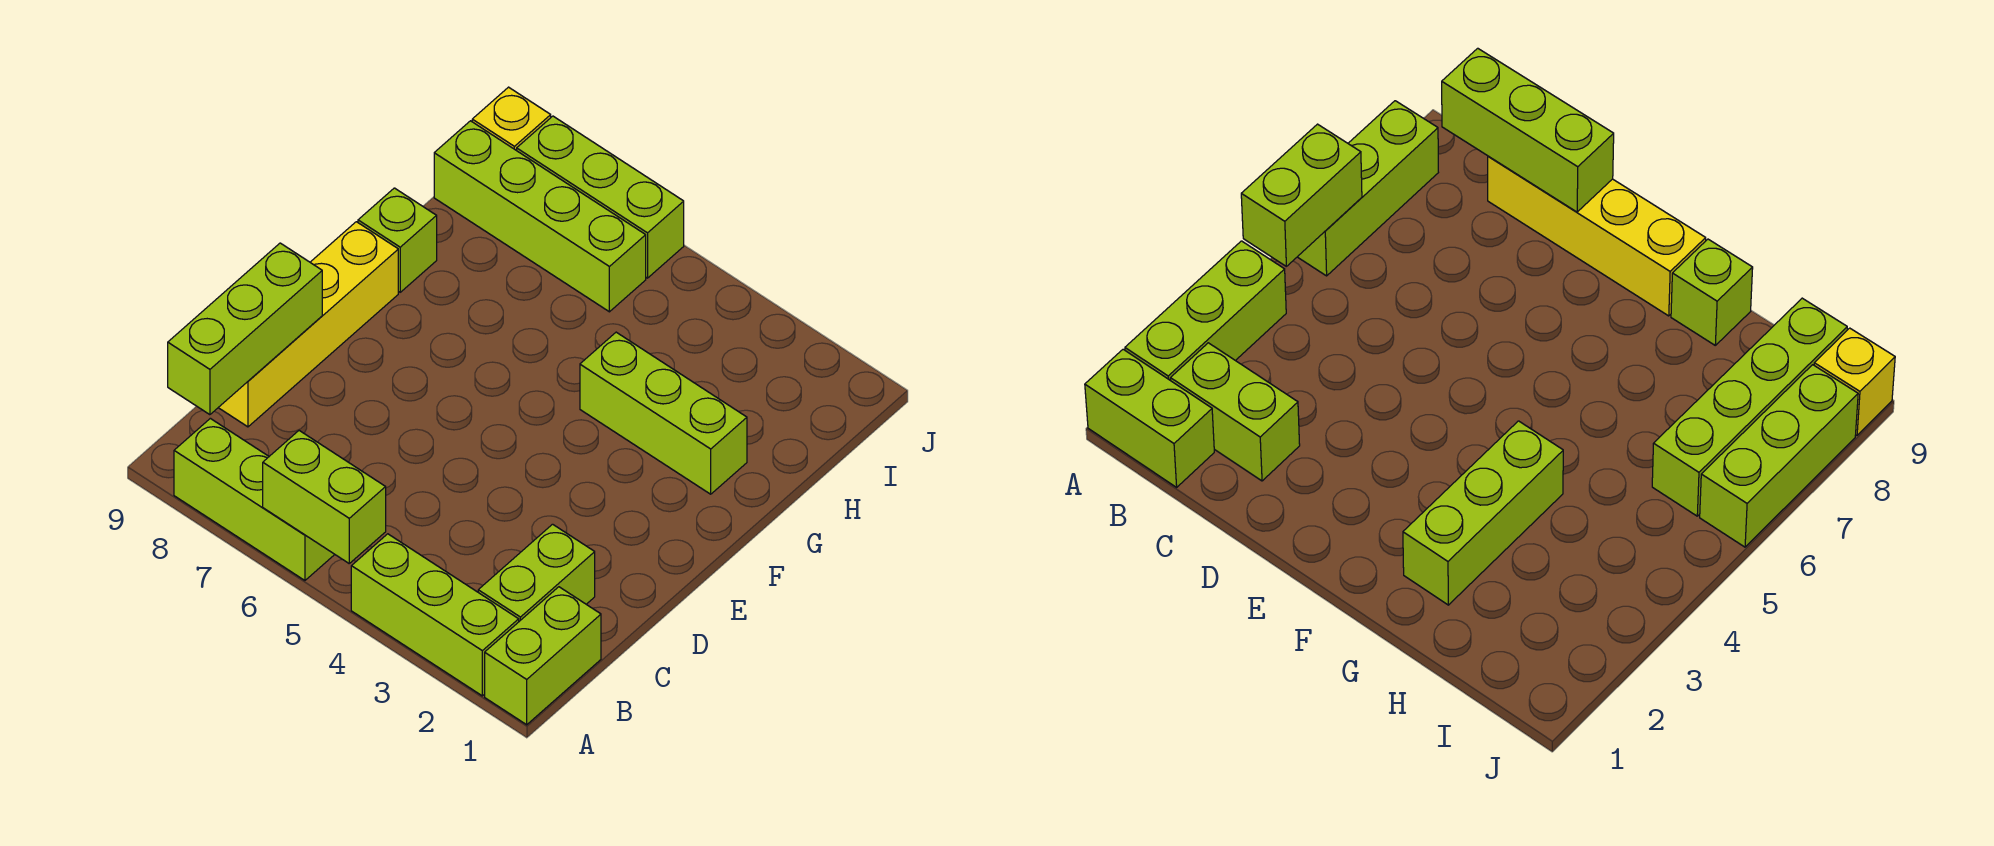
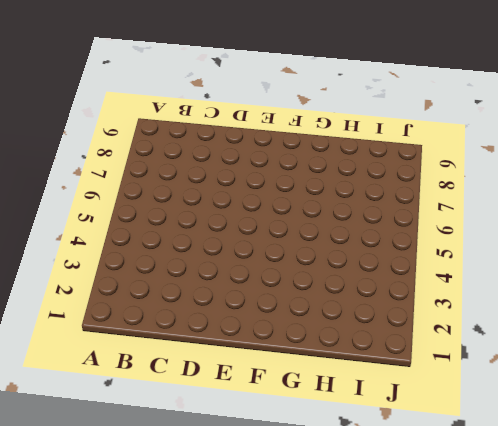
none -> lime 1x2 brick [485,587,601,725]
none -> lime 1x3 brick [351,534,519,696]
none -> lime 1x3 brick [174,418,335,580]

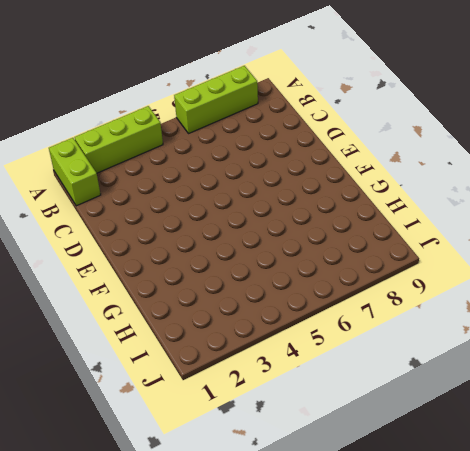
none -> lime 1x2 brick [478,524,595,621]
none -> yellow 1x4 brick [218,222,398,427]
none -> lime 1x3 brick [580,332,747,494]

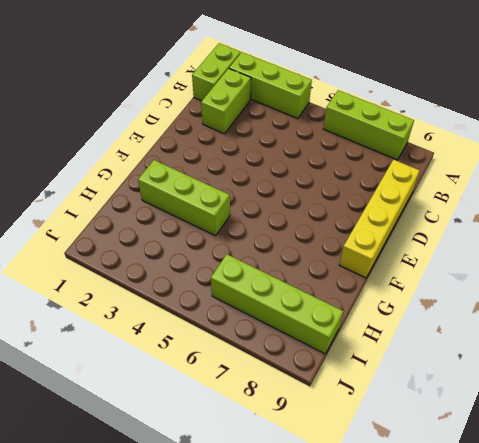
none -> lime 1x1 brick [358,188,437,292]
none -> lime 1x3 brick [517,116,684,278]
none -> yellow 1x1 brick [472,87,551,151]

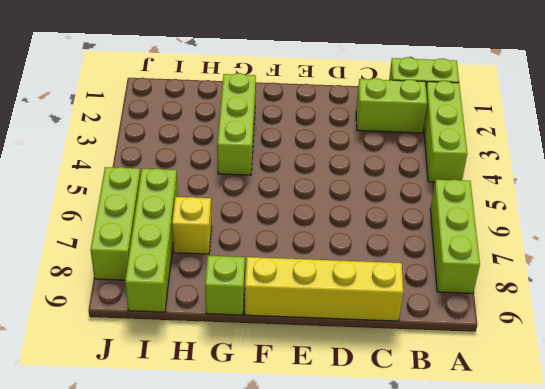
yellow 1x1 brick [172,197,212,254] -> yellow 1x1 brick moved to [472,87,551,151]
none -> lime 1x2 brick [263,431,386,563]
none -> lime 1x3 brick [168,243,322,415]

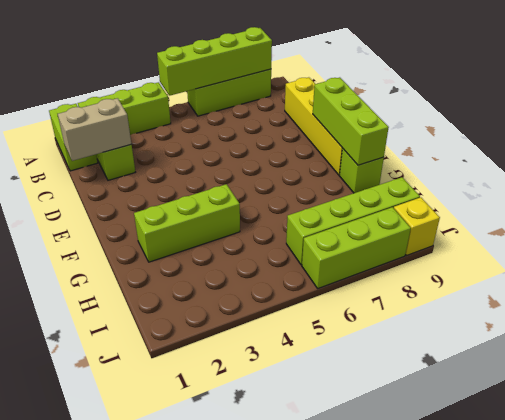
lime 1x4 brick [157,27,272,96] -> lime 1x2 brick [263,431,386,563]
tan 1x2 brick [58,98,131,161] -> none
lime 1x3 brick [313,78,389,165] -> lime 1x3 brick moved to [168,243,322,415]

